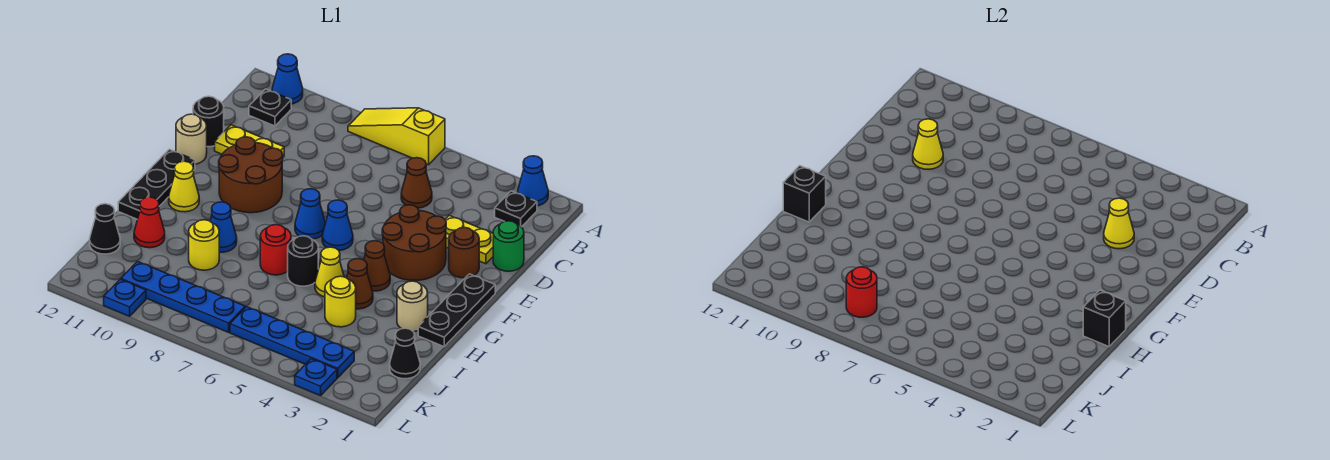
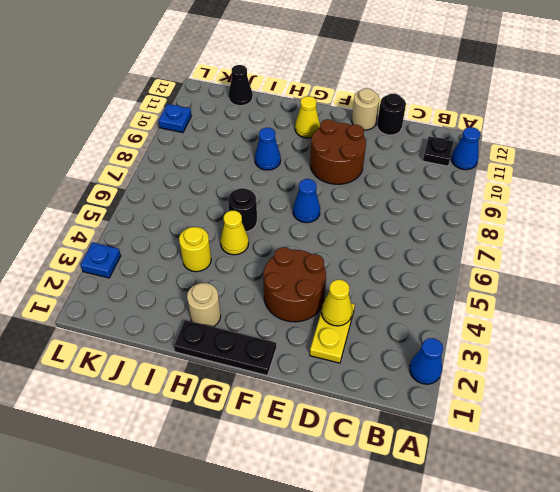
none -> yellow 1x3 slope [348,108,445,165]
none -> black 1x1 plate [495,191,537,227]
none -> brown 1x1 cone [401,158,432,208]
none -> green 1x1 round brick [493,221,524,271]

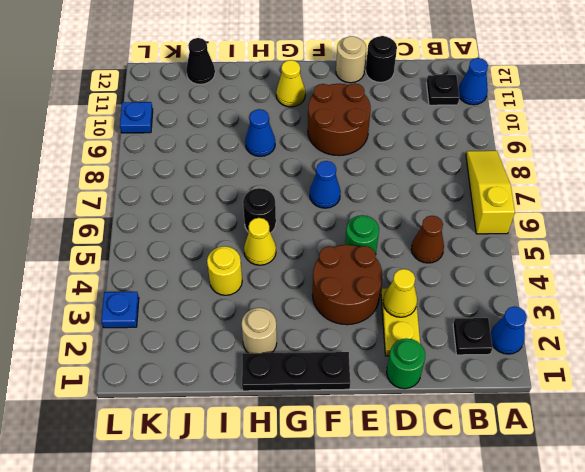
green 1x1 round brick [345,215,379,254] -> none
none -> yellow 1x2 plate [215,125,284,157]
none -> brown 1x1 round brick [449,227,479,278]
none -> blue 1x1 cone [322,200,353,250]
none -> black 1x3 plate [118,149,195,219]

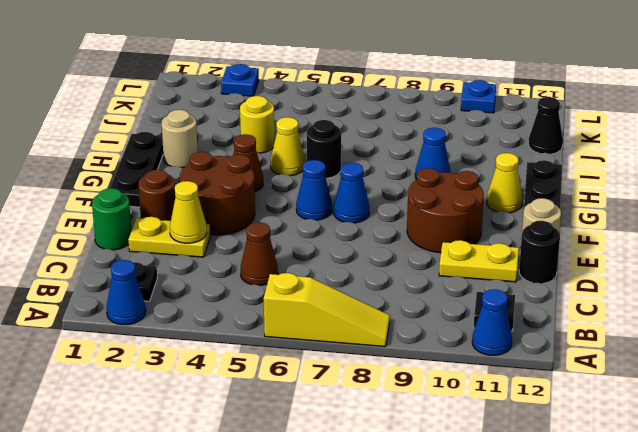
none -> brown 1x1 cone [347,259,373,309]
none -> red 1x1 round brick [260,225,291,275]
none -> yellow 1x1 round brick [189,220,219,270]
none -> red 1x1 cone [134,197,165,248]

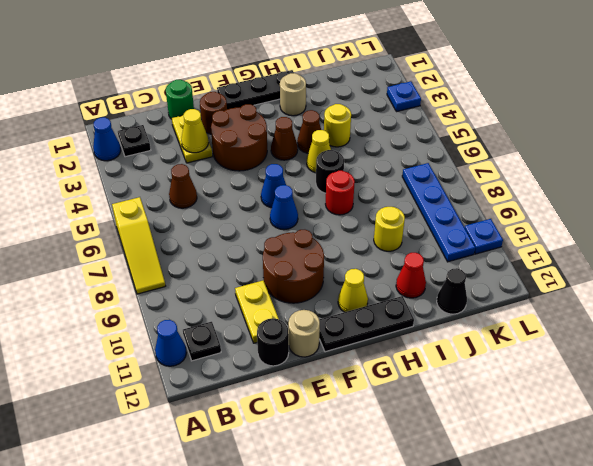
none -> blue 1x1 cone [210,202,237,252]
none -> black 1x1 cone [390,328,420,379]
none -> blue 1x4 plate [230,307,354,378]
none -> yellow 1x1 cone [913,119,943,169]

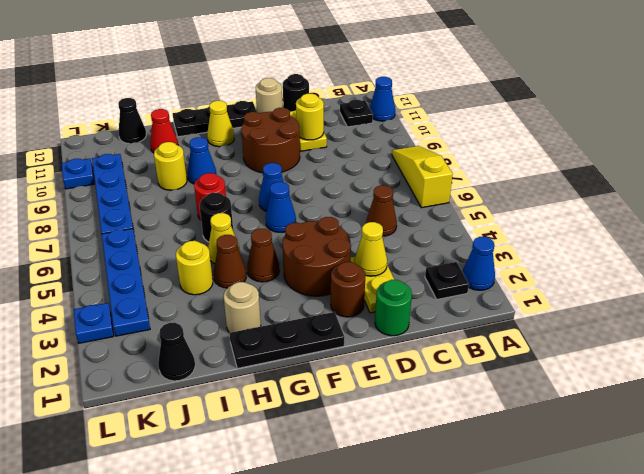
yellow 1x1 round brick [296,94,324,140] -> yellow 1x1 cone [913,119,943,169]
none -> black 1x1 brick [1083,290,1126,347]
none -> black 1x1 brick [783,166,826,222]
none -> red 1x1 round brick [846,267,877,317]

